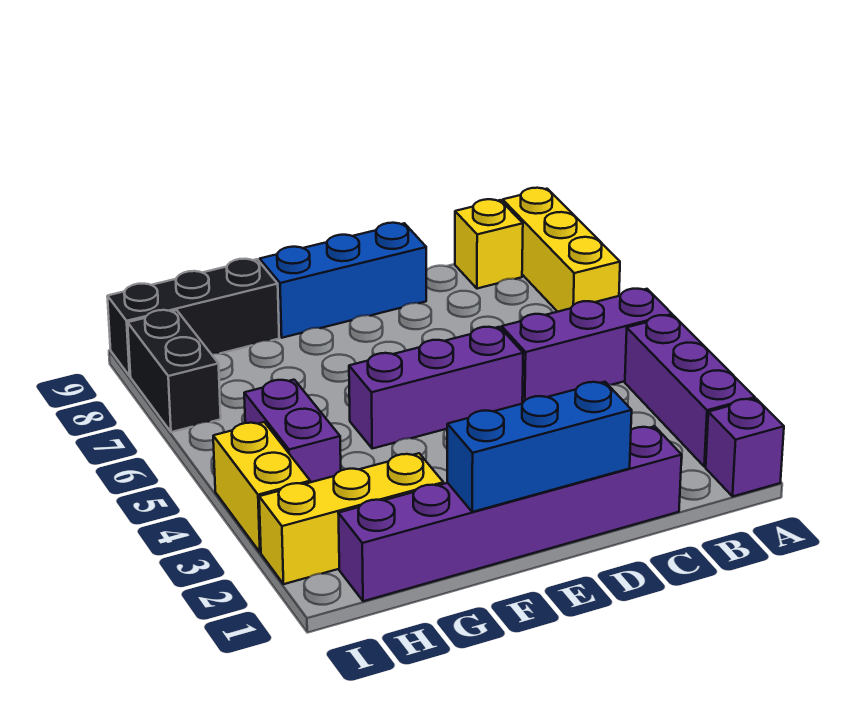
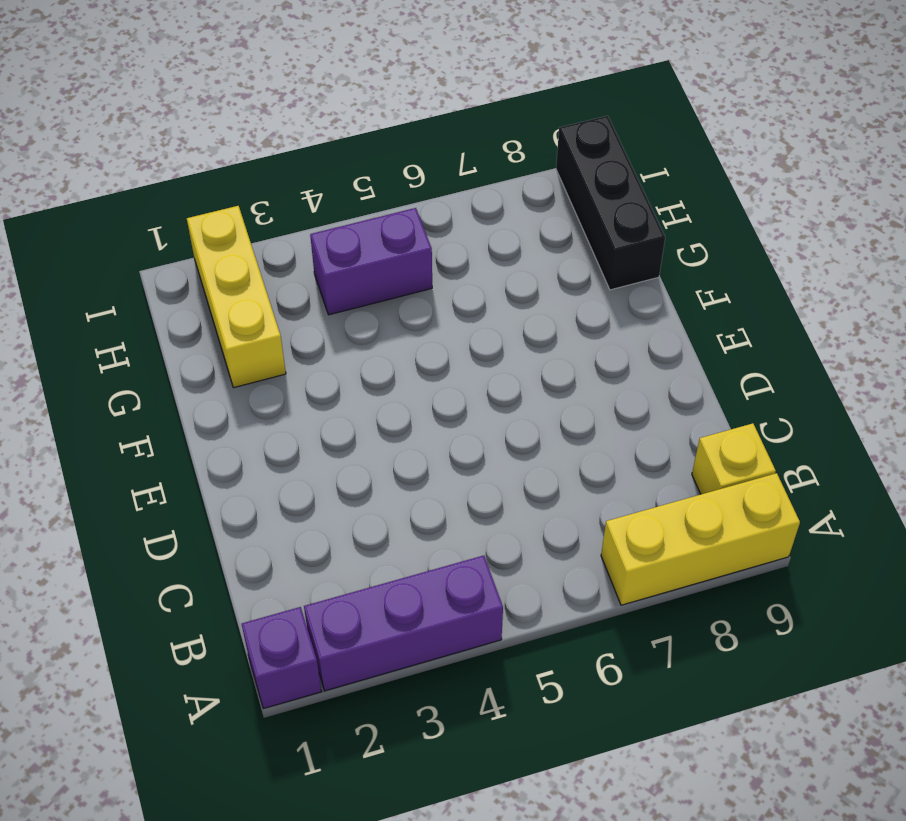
none -> purple 1x3 brick [502,289,672,403]
none -> purple 1x6 brick [338,426,682,601]
none -> purple 1x3 brick [349,327,523,449]

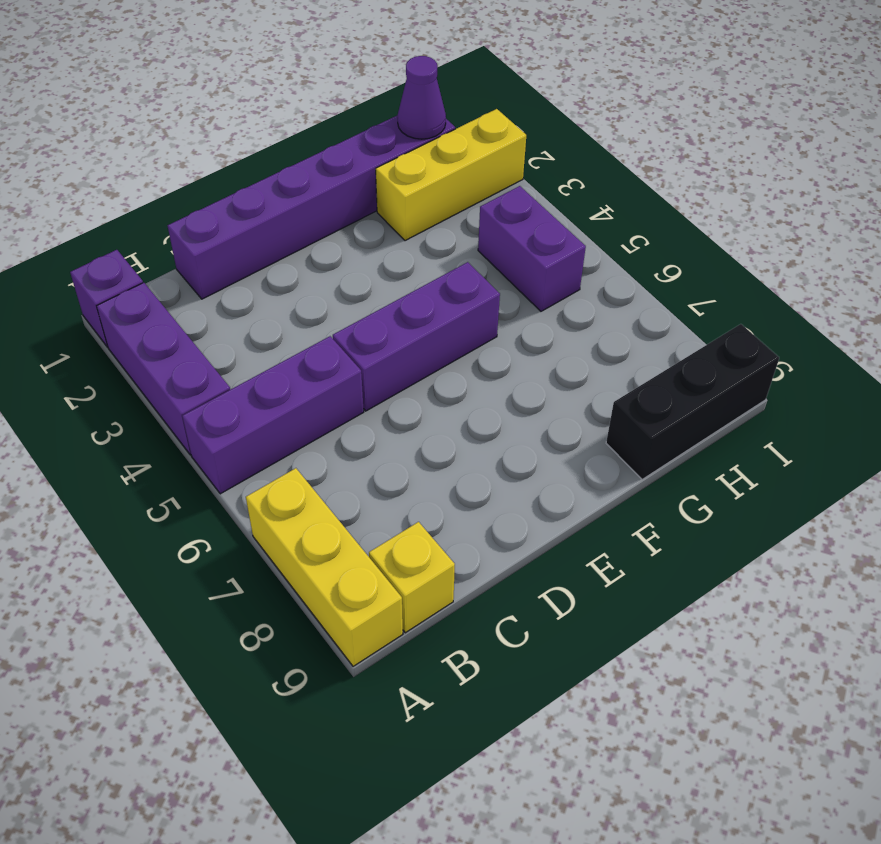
purple 1x1 cone [398,56,446,139] -> none
none -> blue 1x3 brick [260,223,426,338]
none -> yellow 1x2 brick [213,422,310,552]
none -> black 1x2 brick [128,310,221,432]

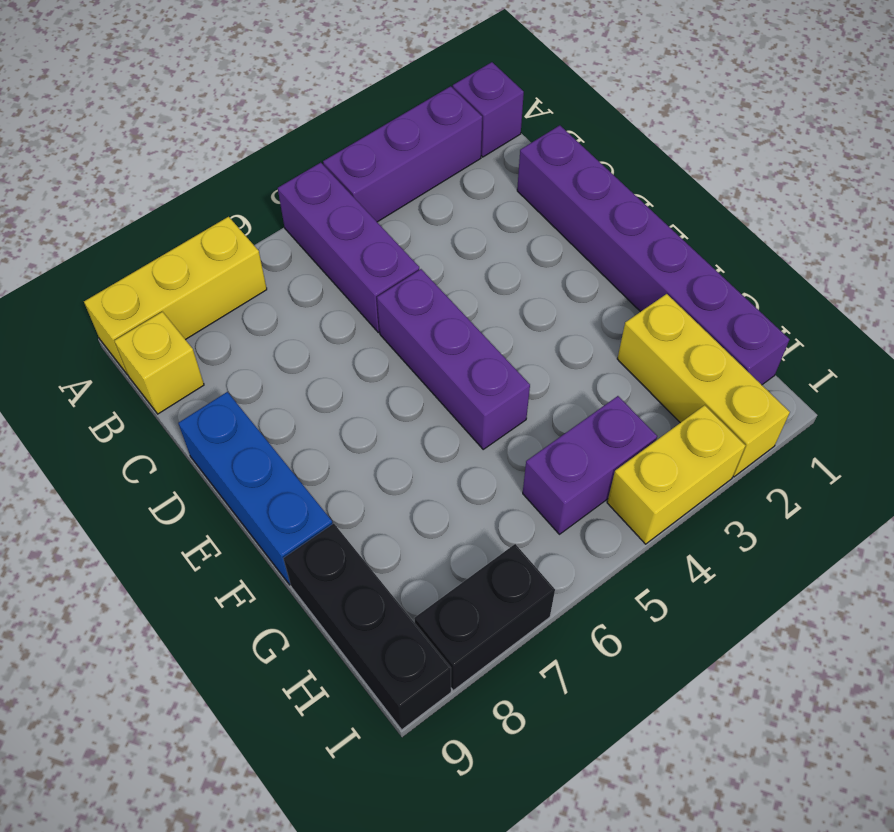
none -> blue 1x3 brick [447,382,632,512]

